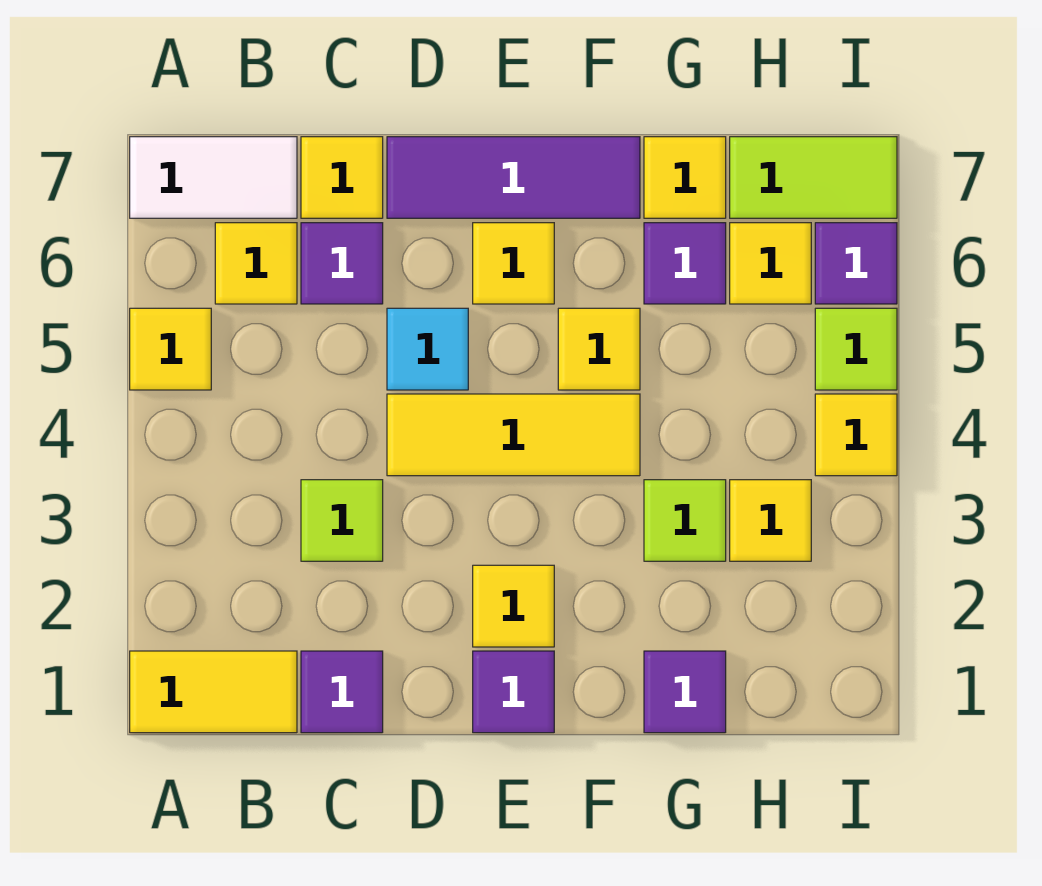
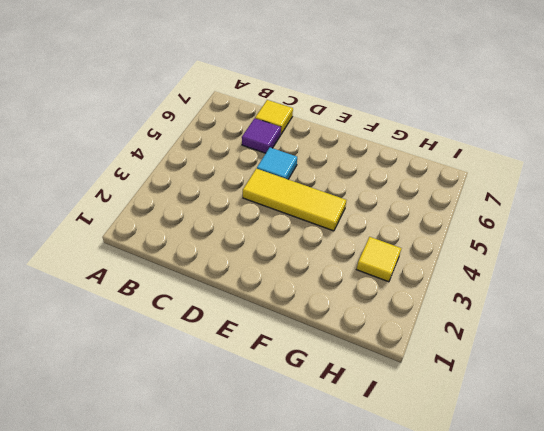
none -> yellow 1x2 tile [130,651,297,733]
none -> yellow 1x1 tile [130,308,211,390]
none -> white 1x2 tile [130,137,297,218]

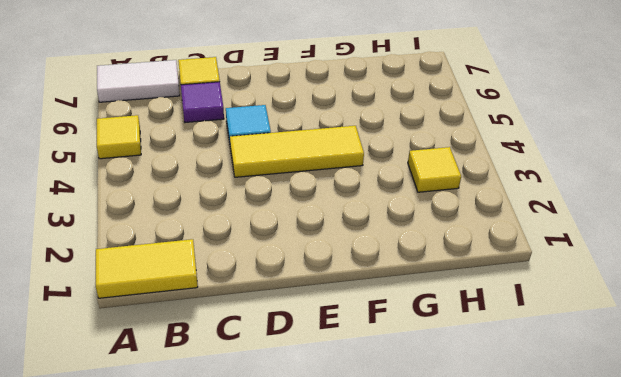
none -> yellow 1x1 tile [215,223,297,304]
none -> purple 1x1 tile [301,651,383,733]
none -> lime 1x1 tile [301,480,383,561]

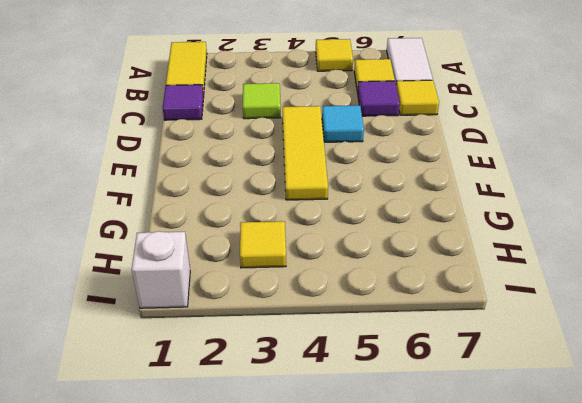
white 1x1 brick [132,231,190,308] -> none
none -> purple 1x3 tile [387,137,640,218]
none -> purple 1x1 tile [473,651,554,733]
none -> yellow 1x1 tile [473,565,554,647]

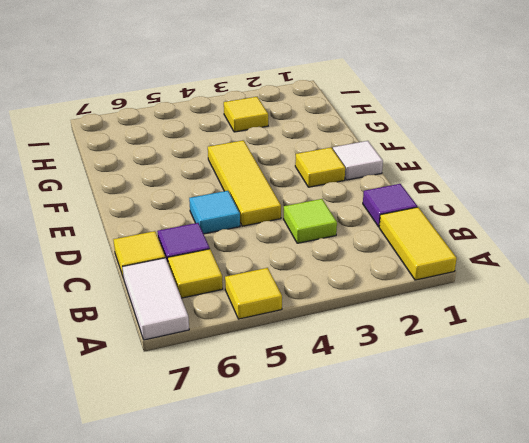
white 1x1 tile [333,141,383,180] -> purple 1x1 tile [473,651,554,733]
none -> purple 1x3 tile [387,137,640,218]
none -> yellow 1x1 tile [473,223,554,304]
none -> yellow 1x1 tile [558,308,640,390]

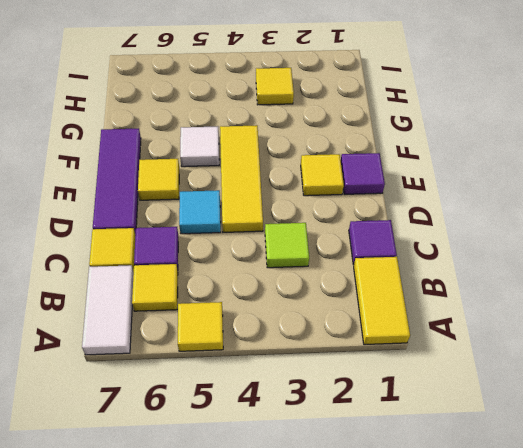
white 1x1 tile [180,126,219,167] -> yellow 1x1 tile [558,308,640,390]
none -> purple 1x1 tile [644,651,726,733]
none -> lime 1x1 tile [644,480,726,561]
none -> purple 1x1 tile [644,223,726,304]

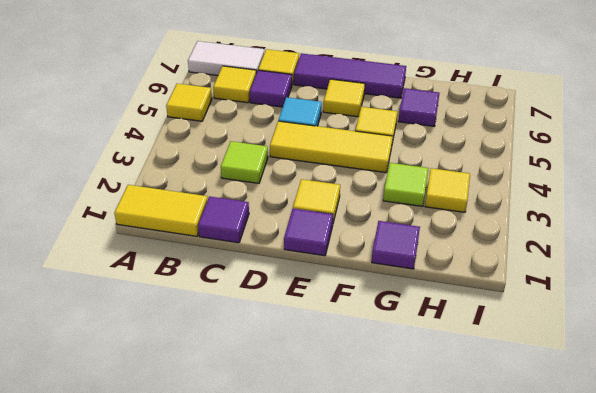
none -> yellow 1x1 tile [644,137,726,218]
none -> yellow 1x1 tile [730,223,811,304]
none -> lime 1x2 tile [730,137,897,218]

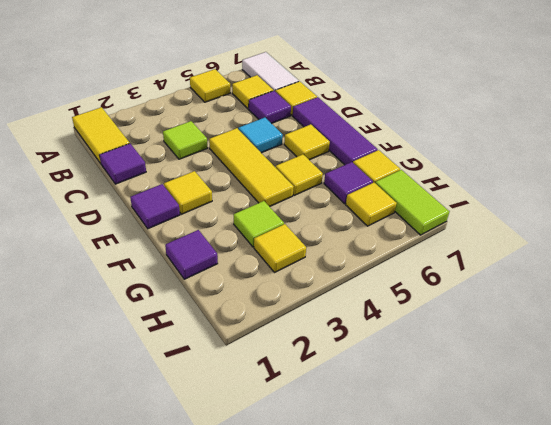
none -> yellow 1x1 tile [815,394,897,476]
none -> lime 1x1 tile [815,308,897,390]
none -> purple 1x1 tile [815,223,897,304]

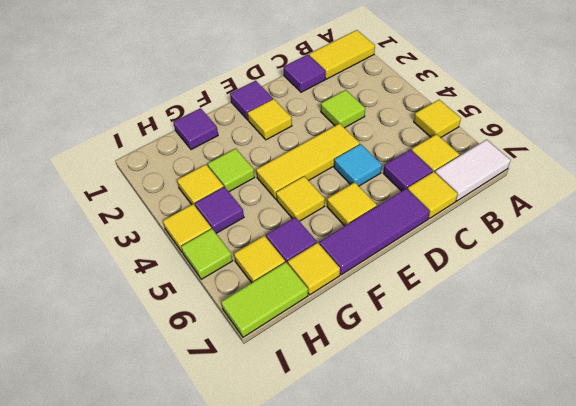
purple 1x1 tile [195,187,244,233] -> purple 1x1 tile moved to [815,223,897,304]

